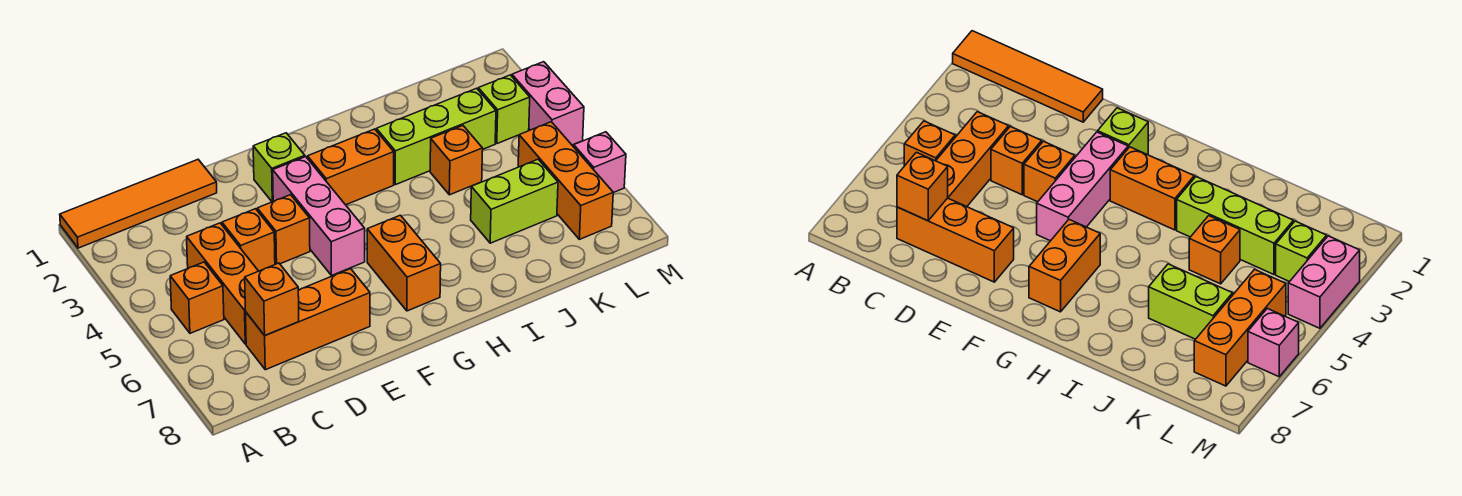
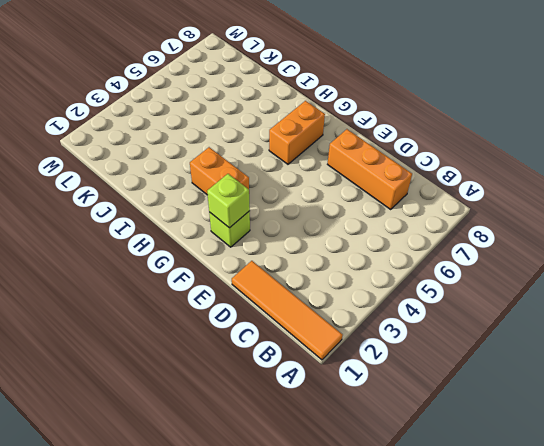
lime 1x1 brick [207,174,250,228] -> lime 1x1 brick moved to [478,75,530,144]
none -> orange 1x1 brick [170,262,224,333]
none -> orange 1x3 brick [187,223,258,344]
none -> orange 1x1 brick [222,209,275,271]

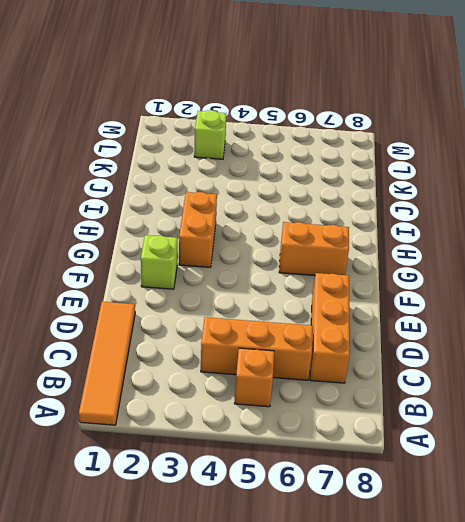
none -> orange 1x1 brick [222,209,275,271]
none -> orange 1x1 brick [257,195,310,264]
none -> pink 1x3 brick [273,157,365,276]

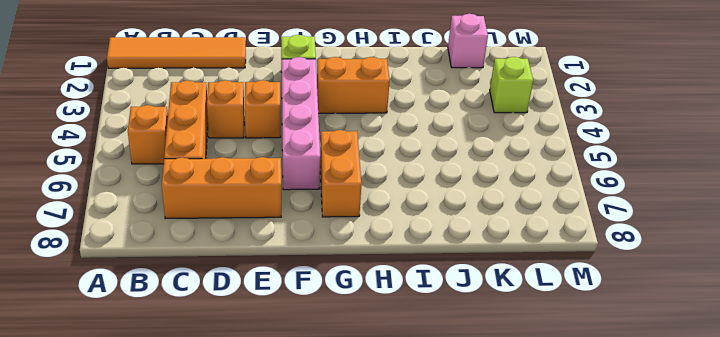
pink 1x4 brick [282,57,320,190] -> pink 1x3 brick [273,157,365,276]
pink 1x1 brick [448,14,488,68] -> pink 1x1 brick moved to [574,132,626,193]
none -> lime 1x3 brick [376,88,496,185]
none -> orange 1x1 brick [430,126,483,195]
none -> lime 1x2 brick [471,159,558,243]

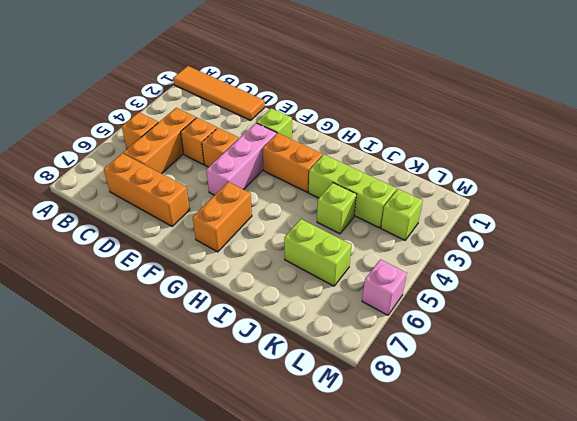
lime 1x1 brick [317,183,357,234] -> orange 1x1 brick [430,126,483,195]
none -> orange 1x3 brick [518,122,613,239]
none -> pink 1x2 brick [512,62,584,145]
none -> orange 1x1 brick [245,263,299,335]

